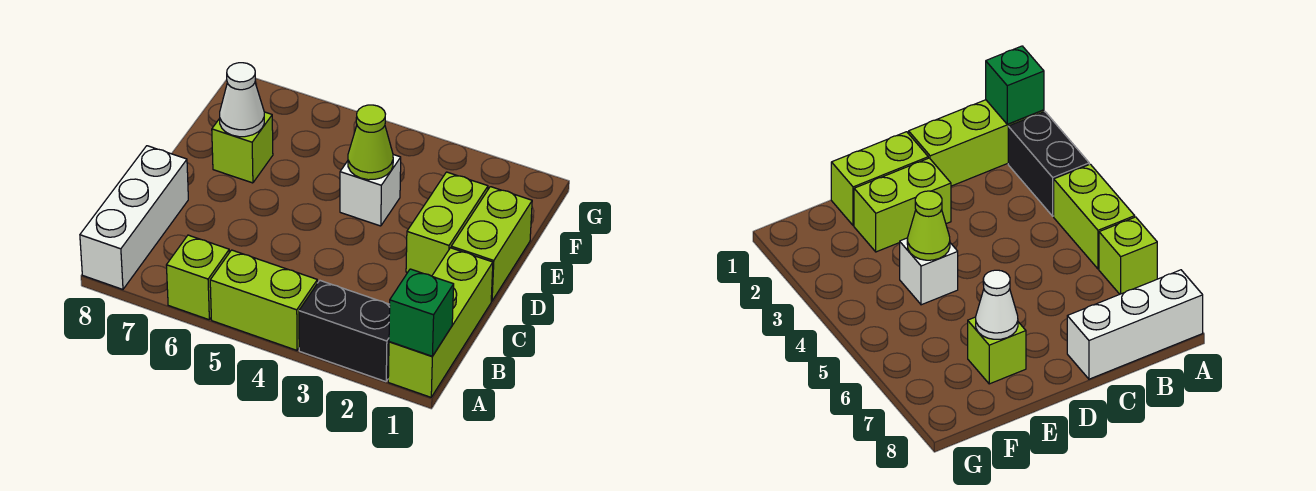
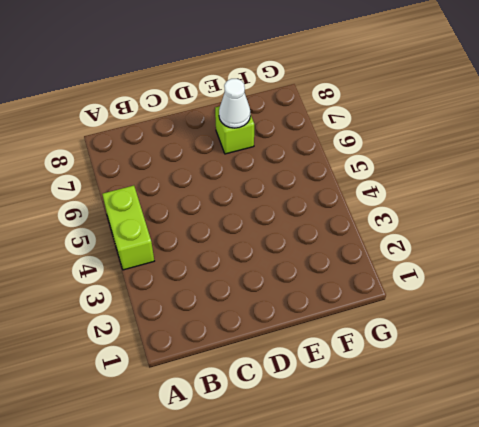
none -> lime 1x3 brick [388,248,493,397]
none -> black 1x2 brick [299,281,390,382]
none -> lime 1x1 brick [166,235,229,320]

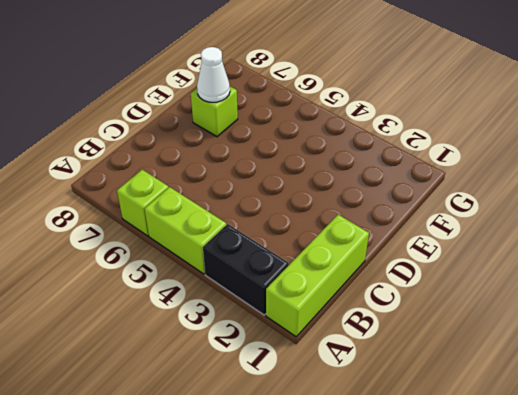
none -> white 1x3 brick [80,146,188,289]
none -> lime 1x2 brick [451,187,532,301]
none -> lime 1x2 brick [406,172,488,276]

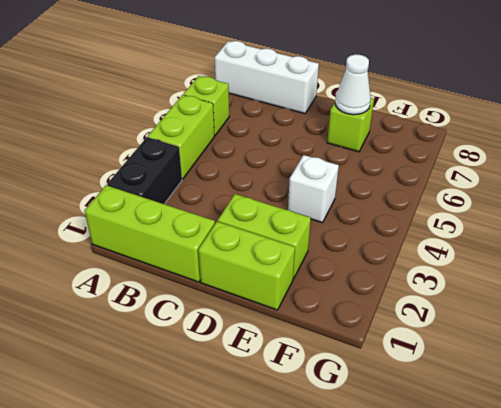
none -> green 1x1 brick [389,269,454,356]
none -> lime 1x1 cone [348,105,393,180]

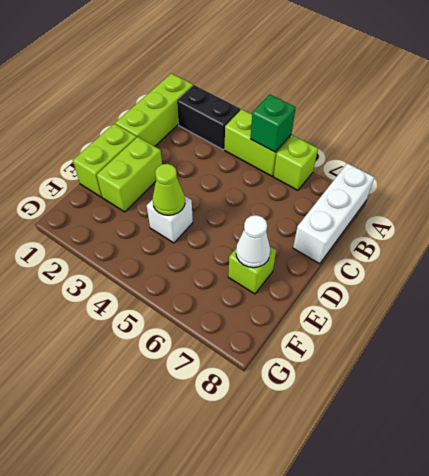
green 1x1 brick [250,94,296,152] -> green 1x1 brick moved to [389,269,454,356]

